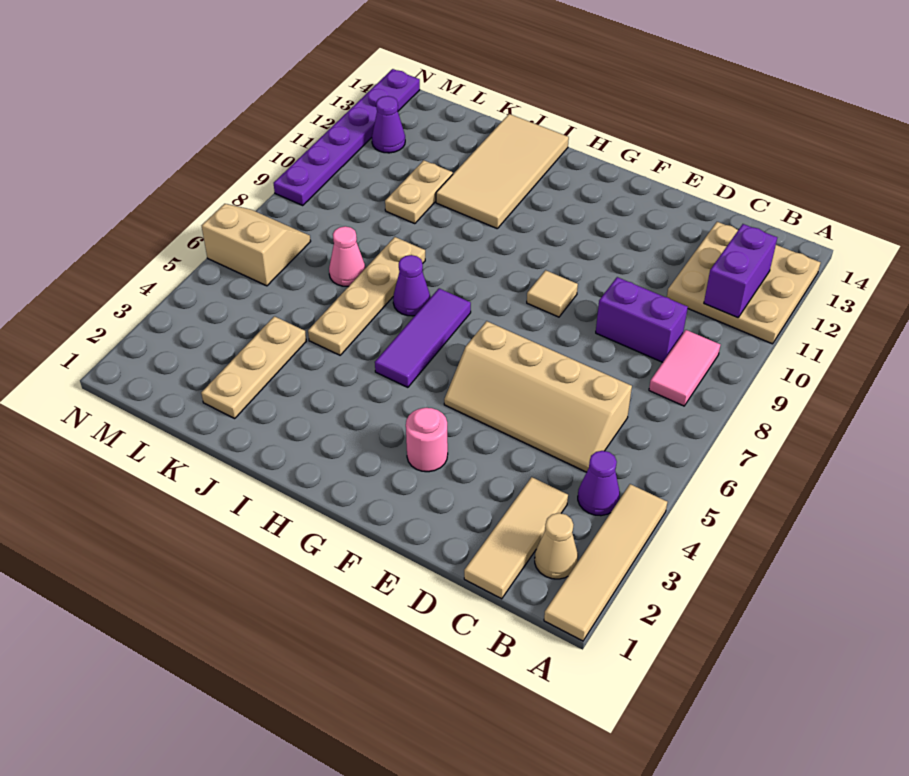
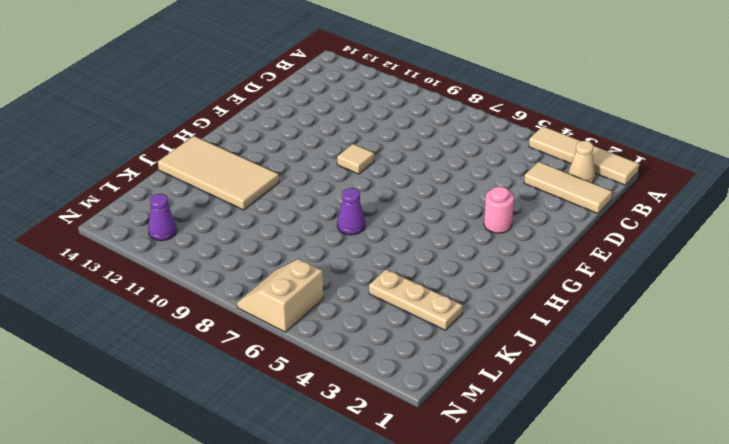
none -> tan 3x3 plate [667,222,821,344]
none -> purple 1x1 cone [578,451,620,516]
none -> pink 1x2 tile [649,330,720,406]

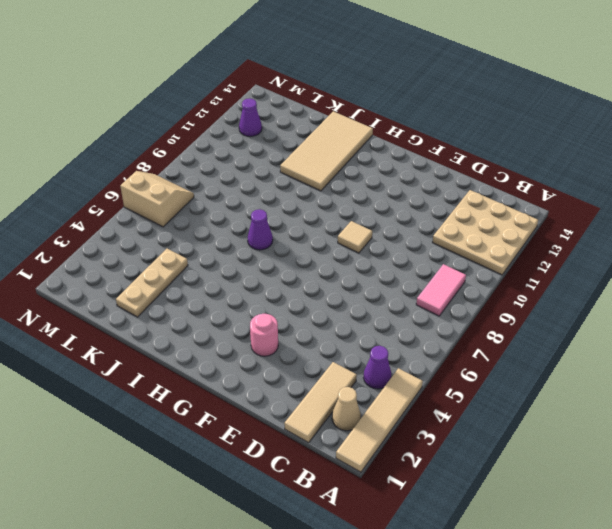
none -> tan 2x4 slope [444,321,632,472]
none -> purple 1x2 brick [596,277,688,362]
none -> purple 1x3 tile [375,288,471,387]

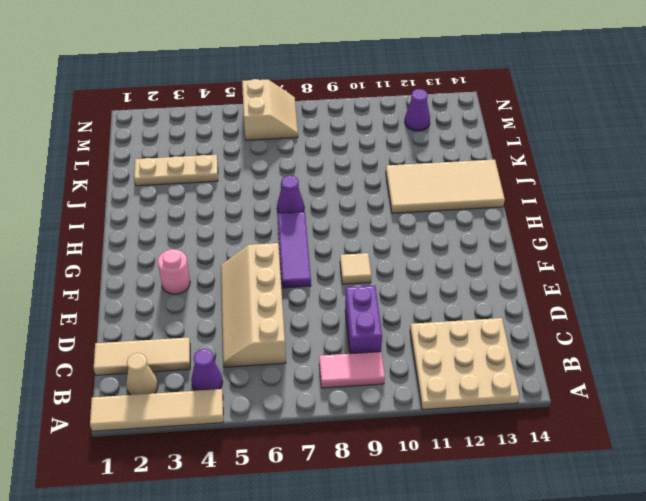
purple 1x3 tile [278,212,311,288] -> purple 1x3 tile turned to [375,288,471,387]
none -> tan 1x4 plate [308,237,425,355]
none -> pink 1x1 cone [329,226,365,287]
none -> tan 1x2 plate [385,160,453,224]

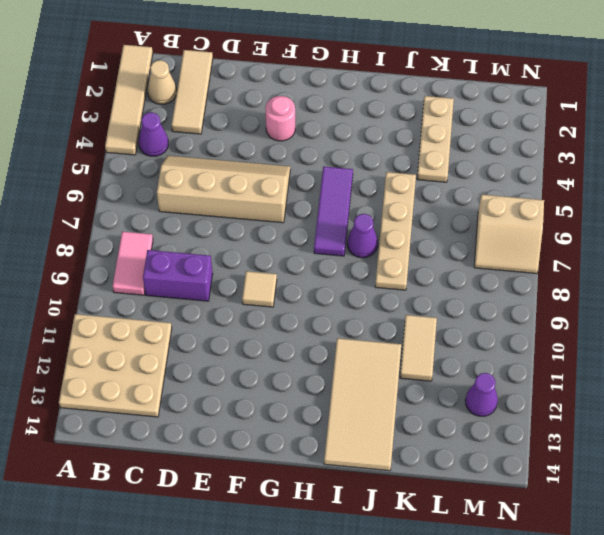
tan 1x2 tile [400,315,437,381] -> tan 1x2 plate [385,160,453,224]
none -> pink 1x1 cone [329,226,365,287]
none -> purple 1x6 plate [274,69,420,206]
none -> purple 1x2 brick [704,224,777,318]

